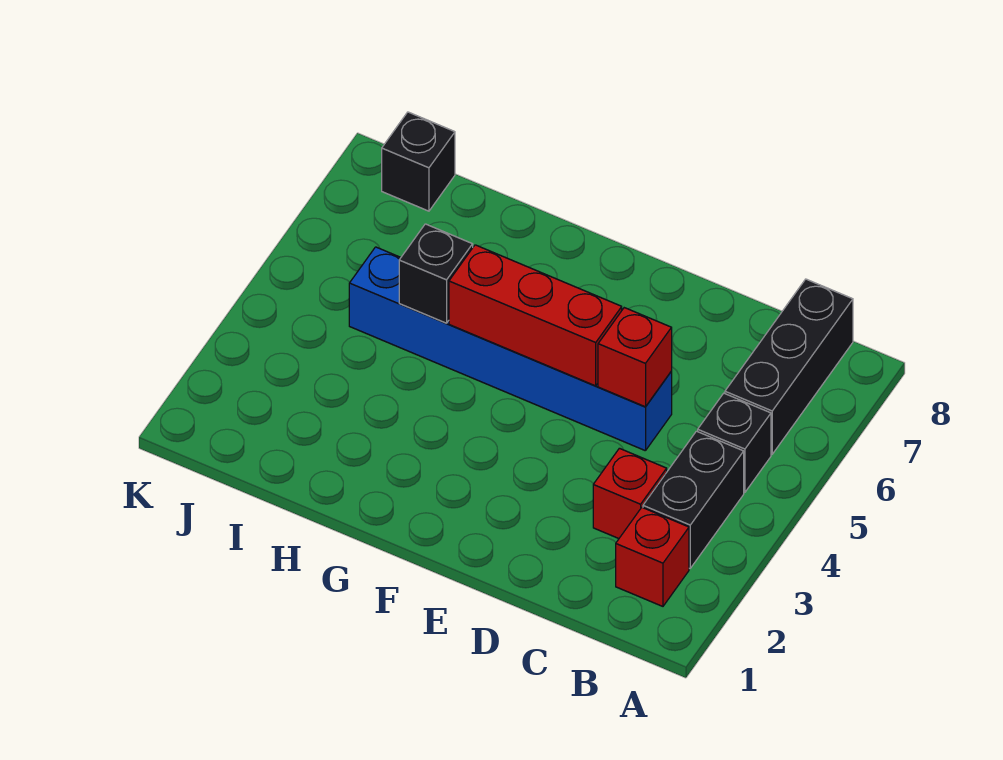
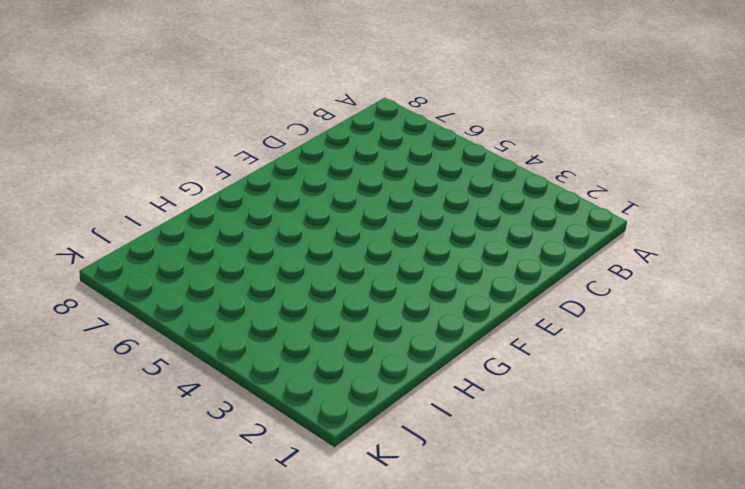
none -> red 1x1 brick [616,508,689,606]
none -> black 1x2 brick [643,431,744,568]

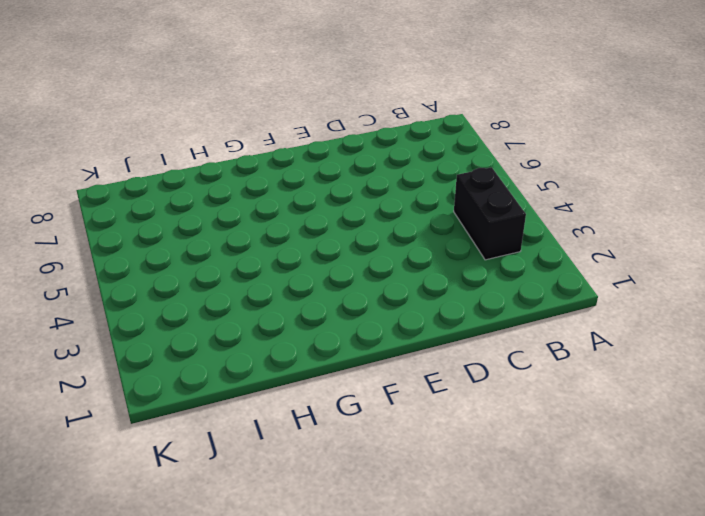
none -> red 1x1 brick [616,508,689,606]
none -> black 1x1 brick [698,393,771,492]

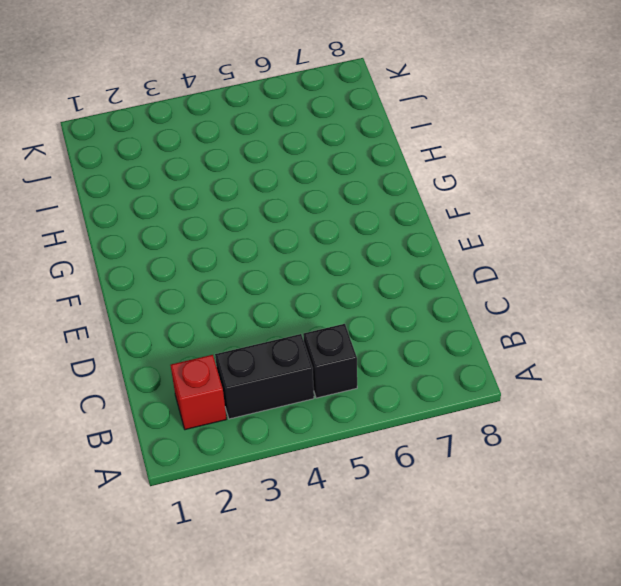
none -> black 1x3 brick [725,279,853,454]
none -> red 1x1 brick [593,448,667,539]

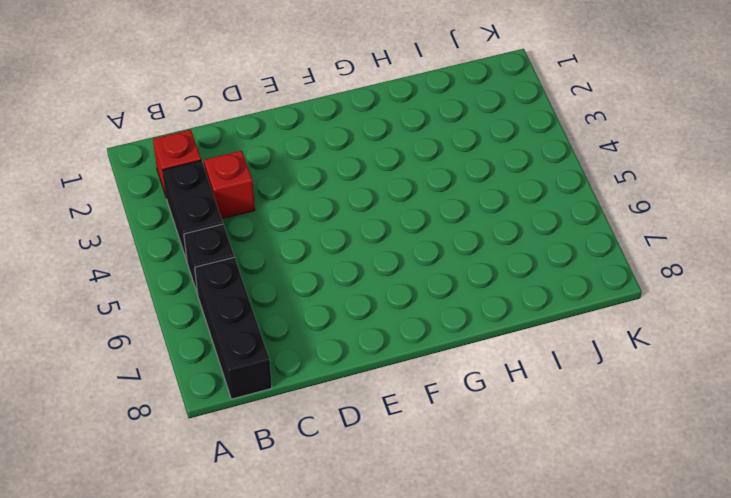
none -> blue 1x6 brick [349,247,672,451]
none -> black 1x1 brick [382,112,455,211]

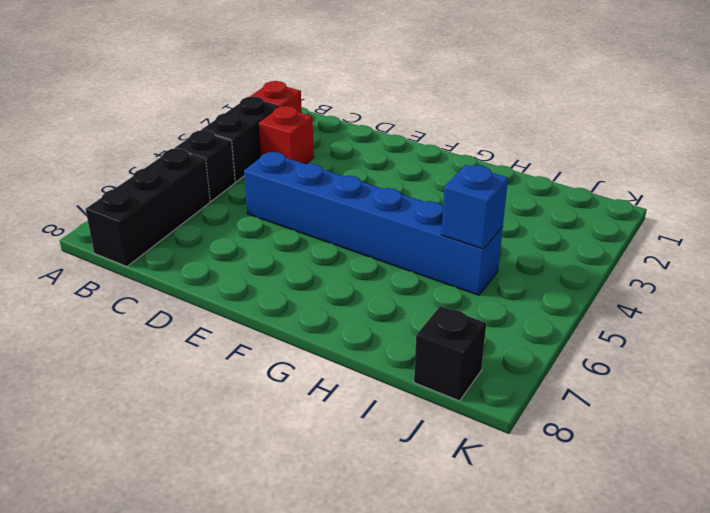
blue 1x1 brick [441,165,508,249] -> none
none -> red 1x1 brick [598,308,672,407]
none -> red 1x3 brick [449,245,622,386]

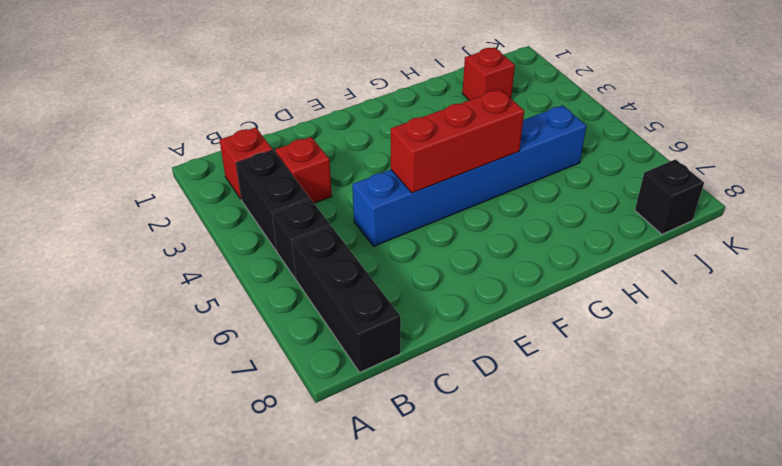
red 1x1 brick [462,47,515,100] -> red 1x1 brick moved to [598,308,672,407]
none -> black 1x1 brick [399,224,473,323]

